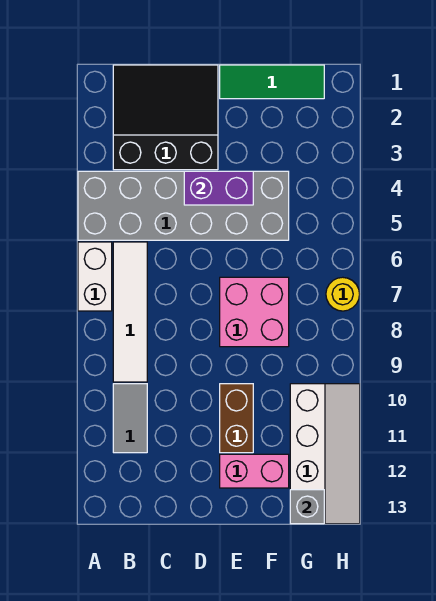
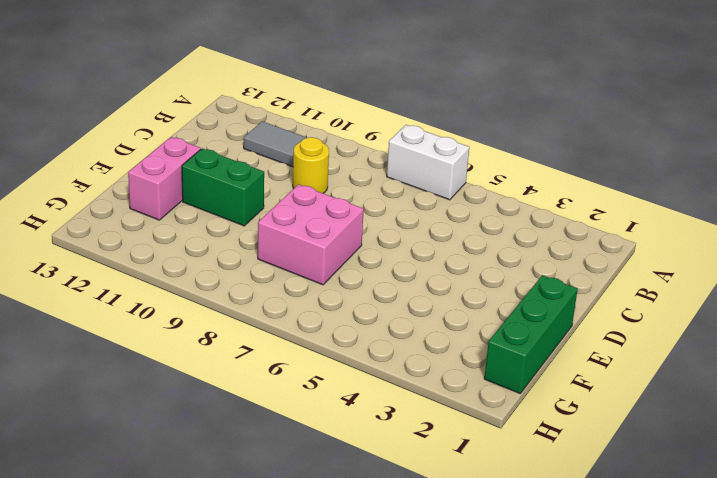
yellow 1x1 round brick [293,137,329,193] -> yellow 1x1 round brick moved to [326,277,360,311]
green 1x3 brick [484,275,578,393] -> green 1x3 tile [220,65,324,99]
green 1x2 brick [182,148,264,226] -> brown 1x2 brick [220,384,253,453]
none -> grey 2x6 brick [78,171,289,240]
none -> black 3x3 slope [113,65,218,170]
none -> white 1x4 tile [113,242,147,382]

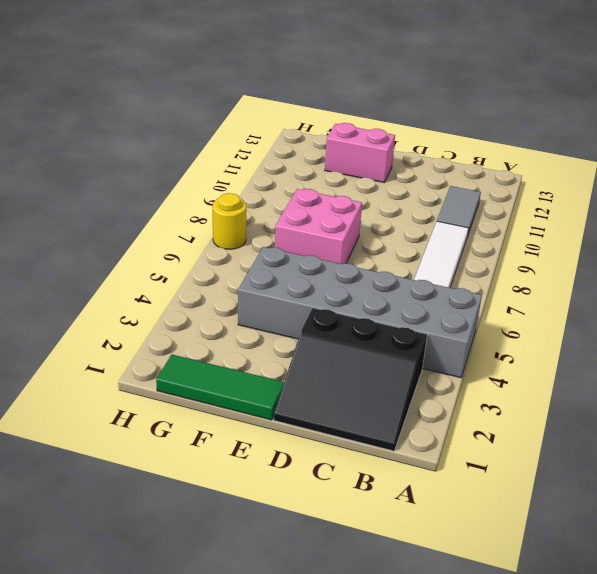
none -> white 1x2 brick [78,242,112,311]
none -> brown 1x2 brick [220,384,253,453]
none -> white 2x4 slope [290,384,360,524]

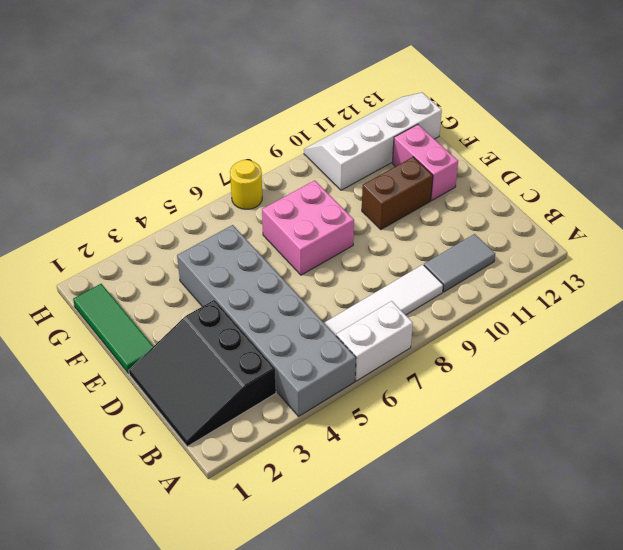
none -> purple 1x2 brick [184,171,253,205]
none -> grey 1x1 brick [290,490,324,524]

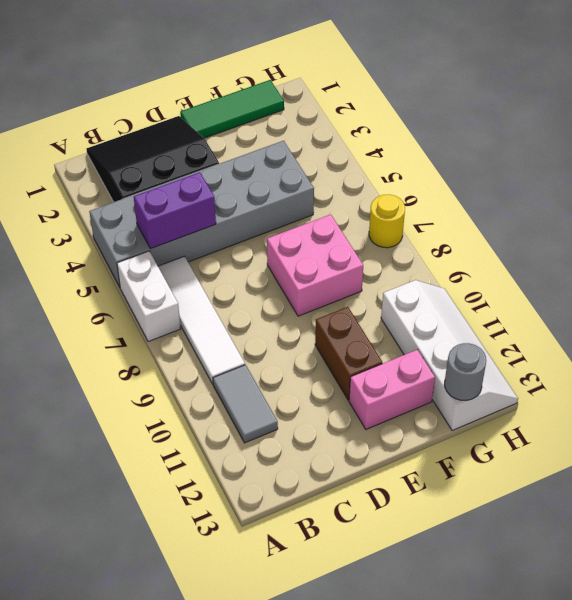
purple 1x2 brick [134,172,216,249] -> purple 1x2 brick moved to [184,171,253,205]
grey 1x1 round brick [445,343,486,400] -> grey 1x1 brick [290,490,324,524]

